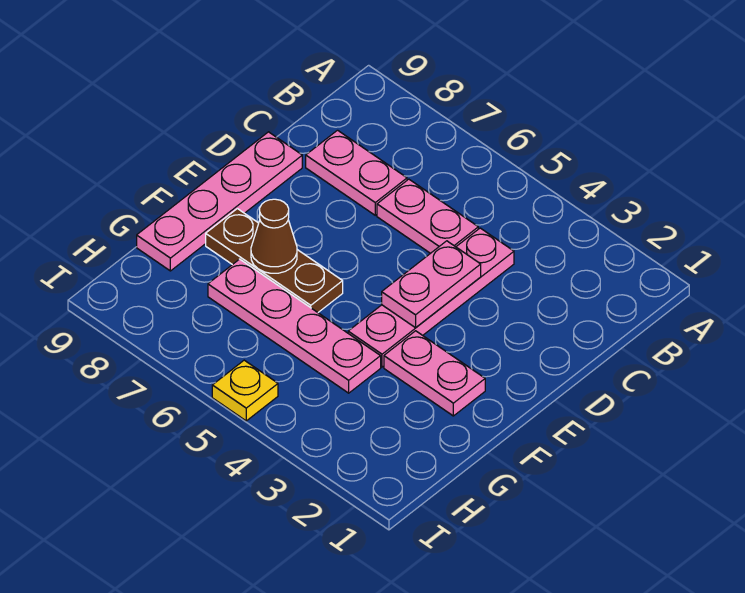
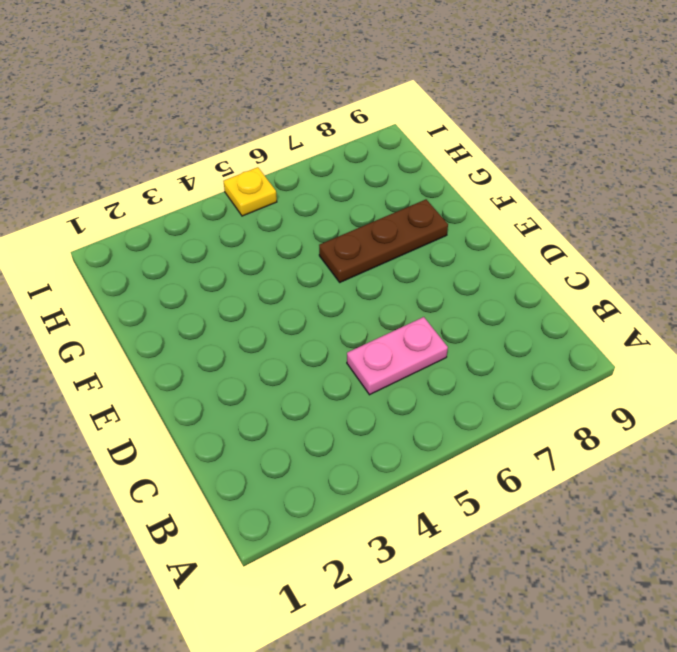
none -> pink 1x4 plate [348,228,514,367]
none -> pink 1x2 plate [306,130,407,215]

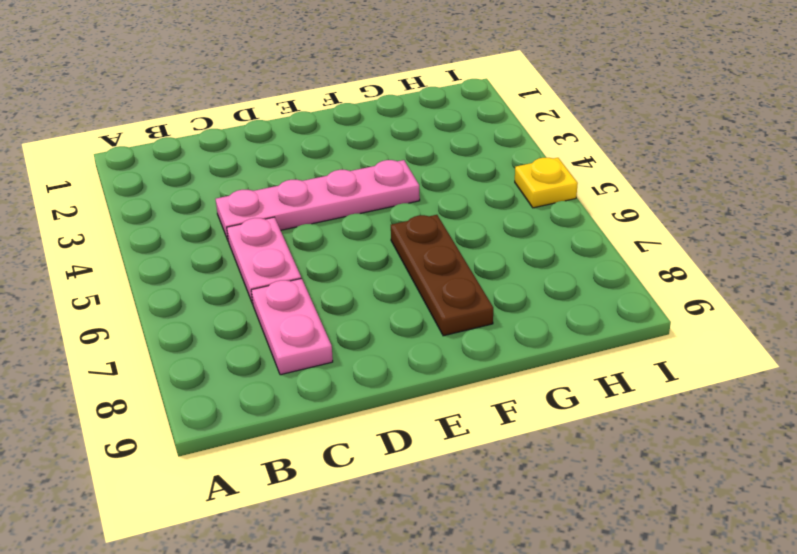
none -> pink 1x4 plate [137,132,302,271]
none -> pink 1x2 plate [384,331,485,416]

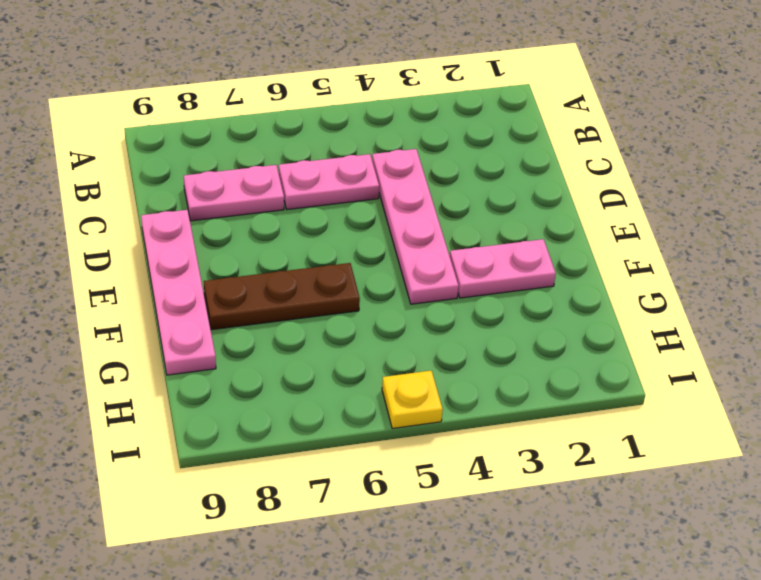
none -> pink 1x4 plate [208,259,381,393]
none -> pink 1x2 plate [382,241,481,328]

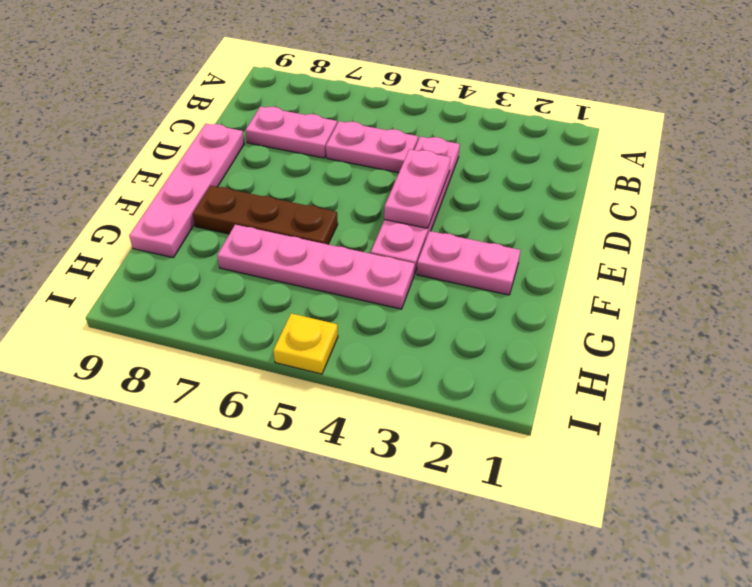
none -> brown 1x1 cone [251,199,297,273]

